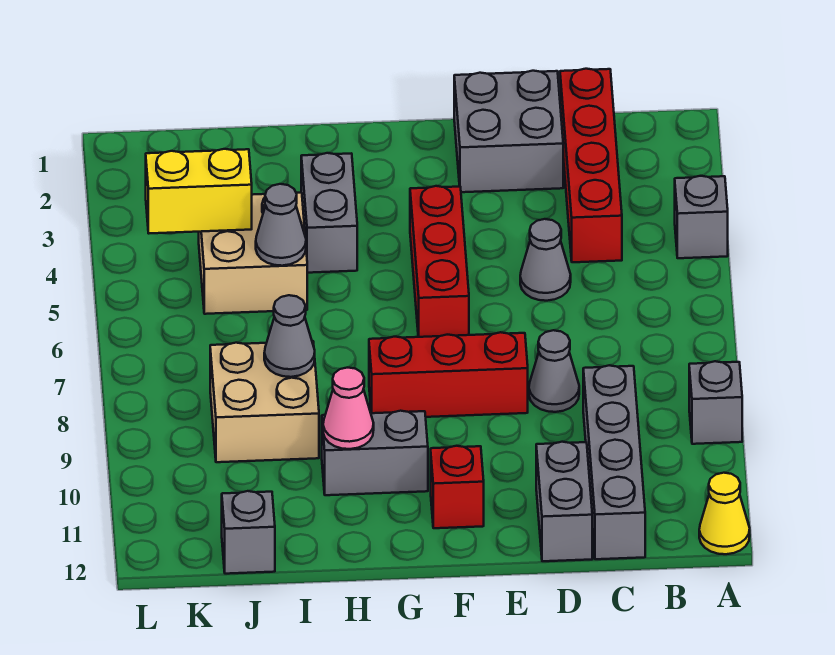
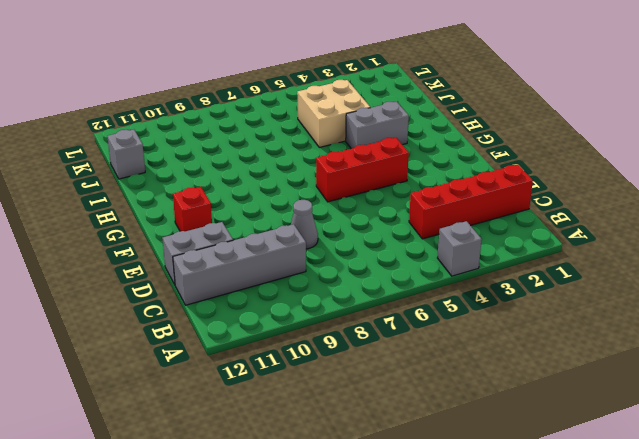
none -> grey 1x1 brick [689,361,742,444]
none -> yellow 1x1 cone [699,473,750,554]
none -> grey 2x2 brick [454,71,563,192]

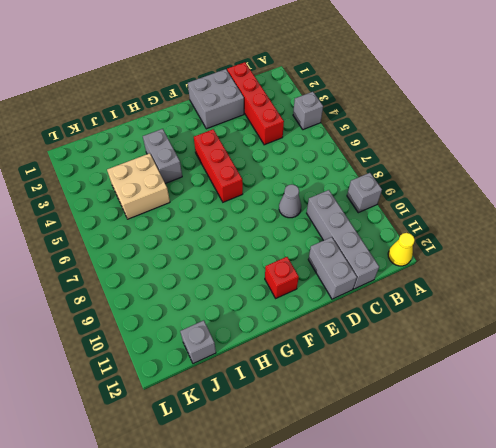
none -> grey 1x1 cone [520,219,571,301]
none -> red 1x3 brick [369,332,528,417]
none -> grey 1x2 brick [322,411,428,495]

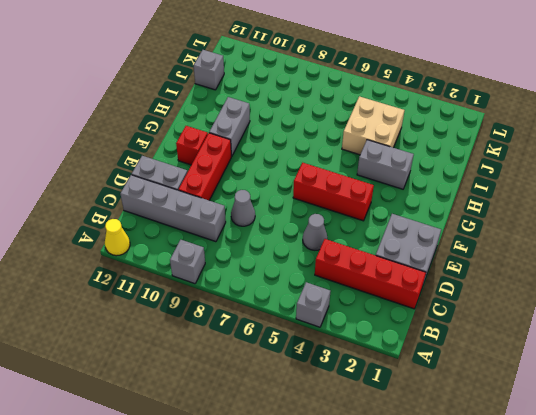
red 1x3 brick [179,133,231,200] -> red 1x3 brick moved to [369,332,528,417]
none -> tan 2x2 brick [210,341,319,462]
none -> pink 1x1 cone [323,367,374,449]
none -> grey 1x1 cone [256,184,306,266]

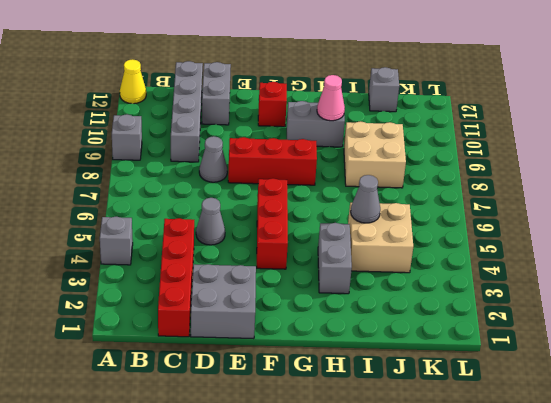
none -> grey 1x1 cone [264,295,315,377]
none -> yellow 1x2 brick [146,149,252,233]

